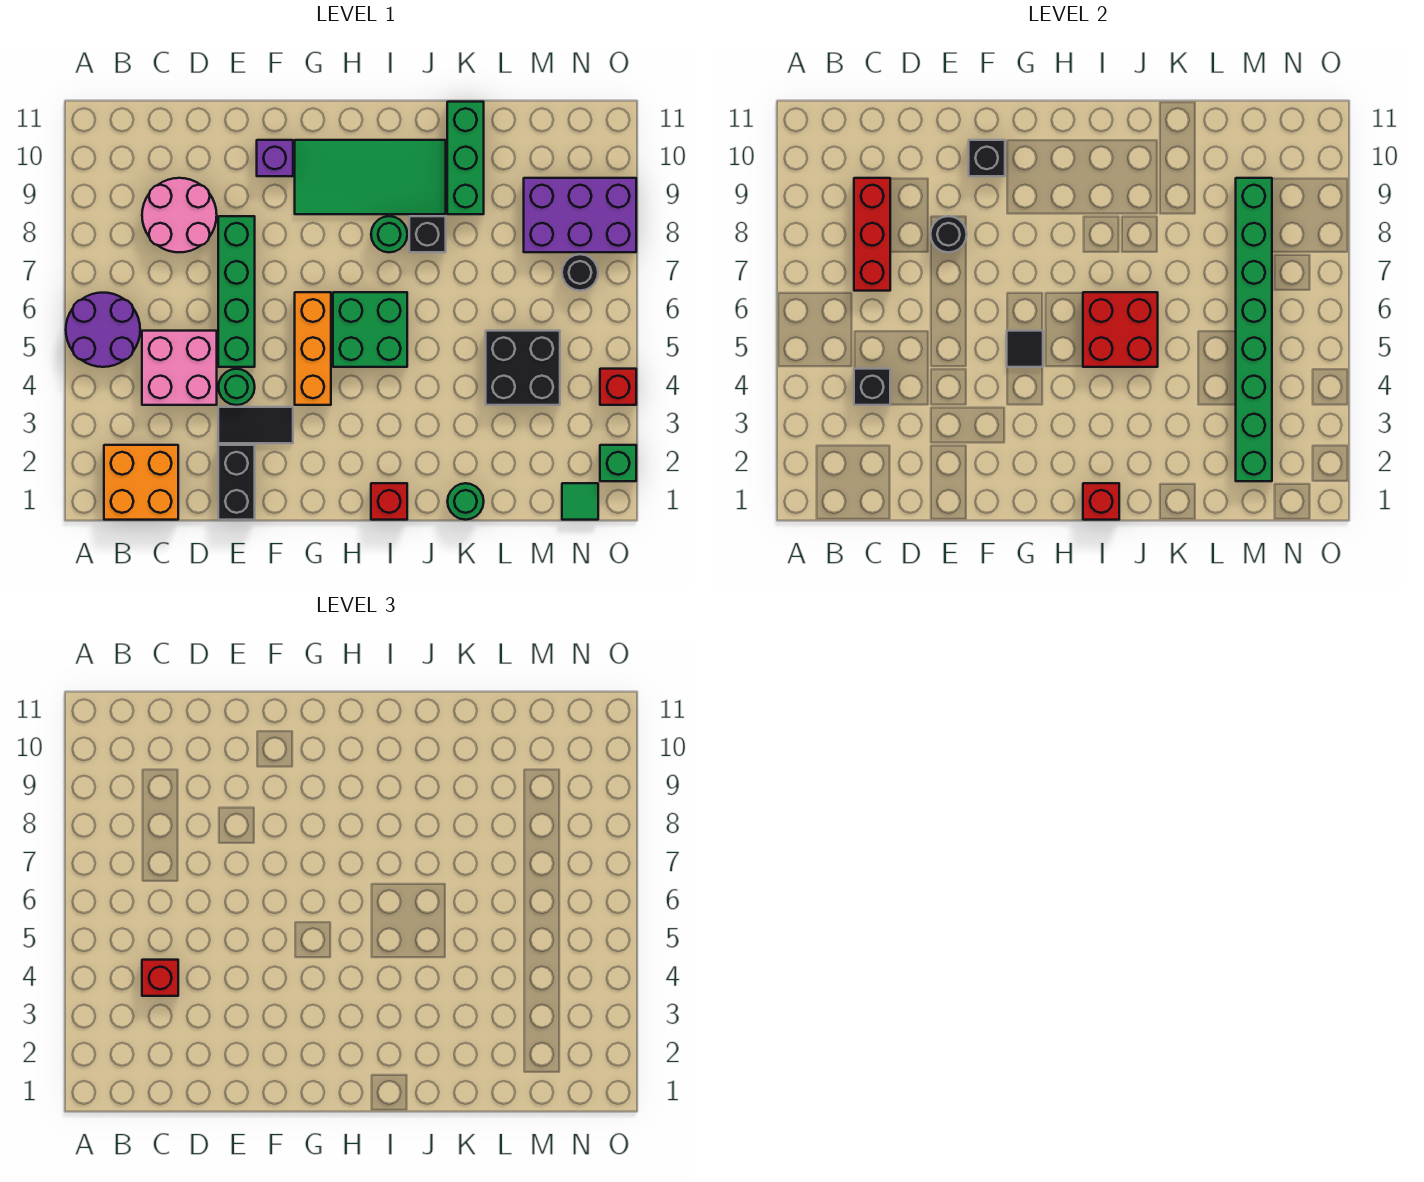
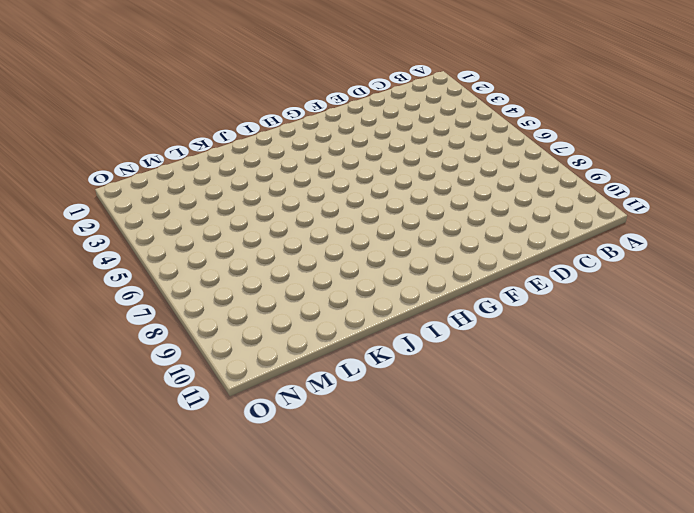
none -> purple 2x2 round brick [66,293,140,367]
none -> orange 2x2 brick [104,445,178,520]
none -> pink 2x2 brick [142,331,217,405]
none -> pink 2x2 round brick [142,178,217,252]

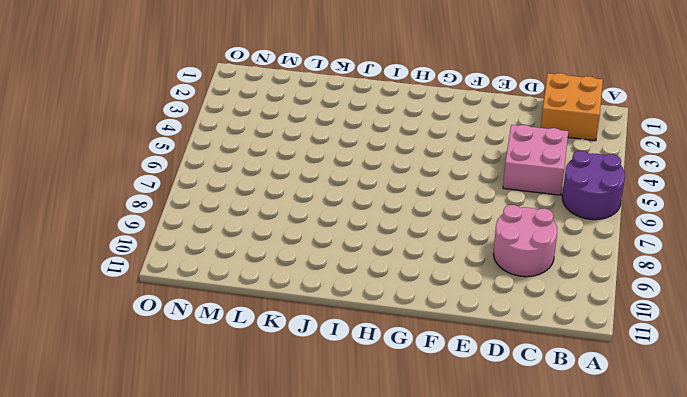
none -> black 1x2 brick [218,445,255,520]
none -> black 1x2 tile [218,407,293,443]
none -> green 1x1 round brick [219,369,255,405]
none -> green 1x4 brick [218,216,255,367]

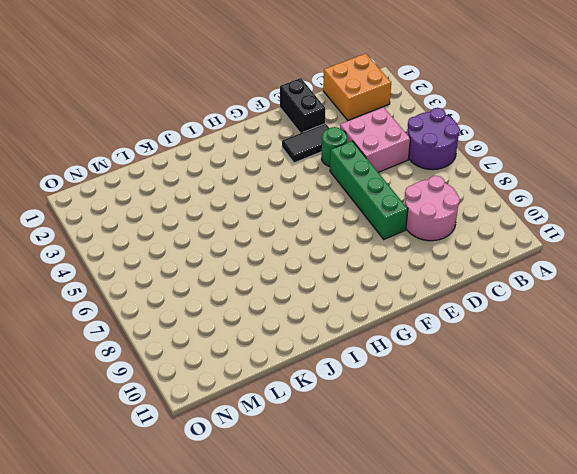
none -> purple 1x1 brick [257,140,293,176]
none -> orange 1x3 brick [295,292,331,405]
none -> green 2x4 tile [295,140,446,214]
none -> green 2x2 brick [333,292,407,367]

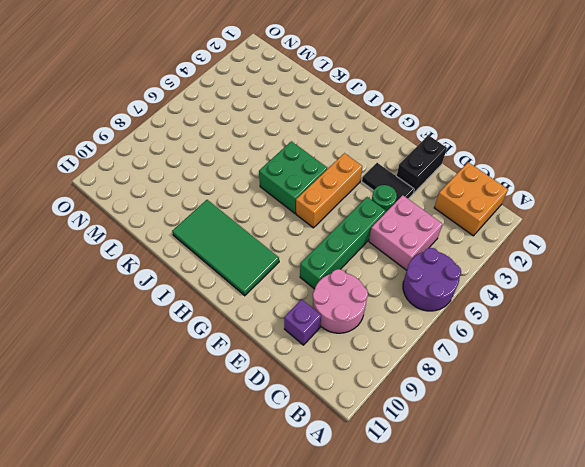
purple 1x1 brick [284,299,321,345] -> purple 1x1 brick moved to [257,140,293,176]
none -> red 1x1 brick [371,483,407,520]
none -> green 1x1 round brick [371,216,407,252]
none -> black 1x1 brick [409,216,446,252]
none -> green 1x1 round brick [447,483,484,520]

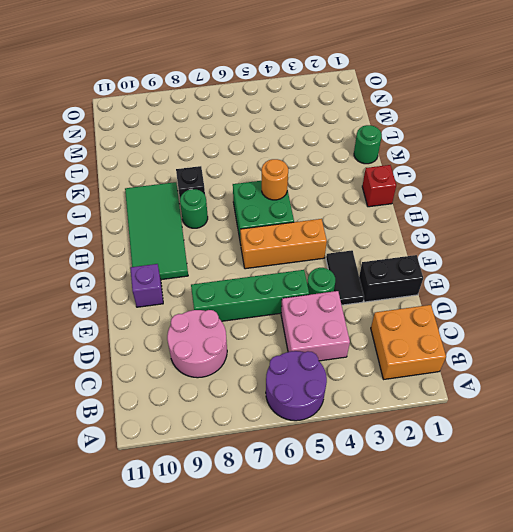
orange 1x1 round brick [262,159,288,200] -> red 2x2 brick [1083,292,1158,367]
none -> green 1x3 brick [447,102,484,214]
none -> black 2x2 brick [486,331,560,405]
none -> purple 2x3 brick [524,178,636,252]
none -> green 1x1 tile [562,483,598,520]

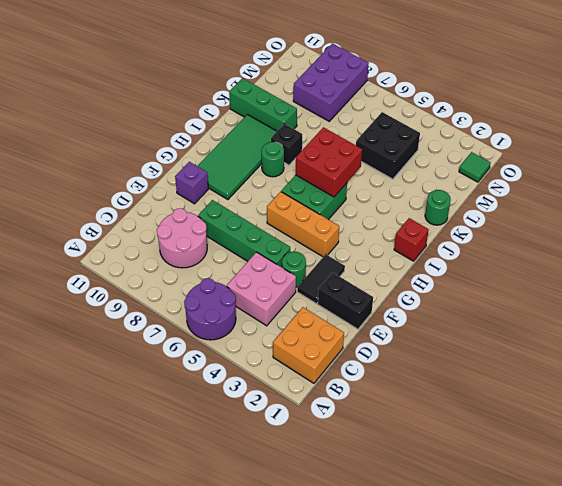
none -> black 1x1 round brick [562,254,598,291]
none -> green 1x1 brick [600,445,636,481]
none -> red 1x1 brick [600,369,636,405]
none -> black 1x1 brick [854,369,890,405]

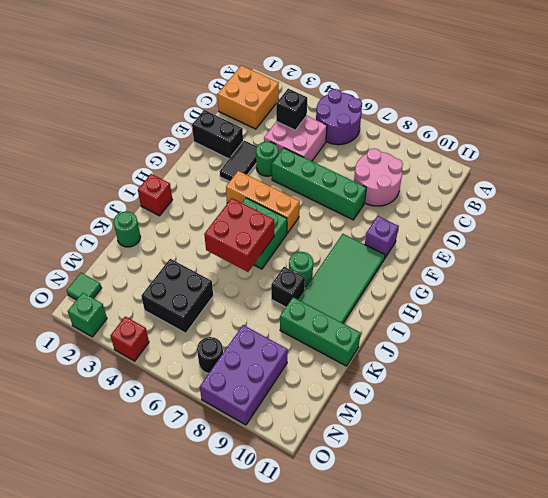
none -> red 1x3 brick [854,178,890,291]
none -> black 1x1 round brick [930,216,967,252]
none -> black 1x1 brick [969,140,1005,176]
none -> black 1x1 tile [1007,331,1043,367]

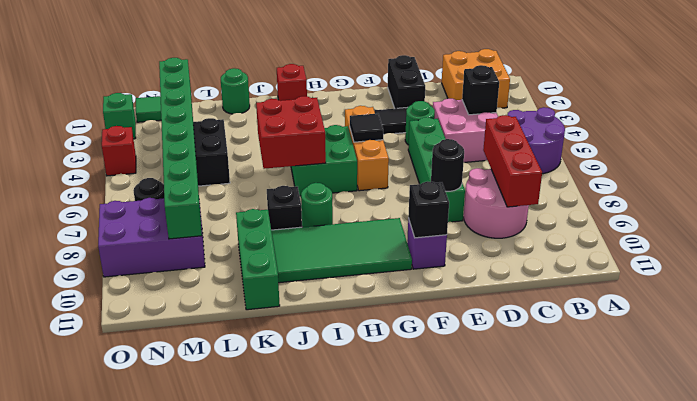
none -> red 1x1 brick [1083,483,1119,520]
none -> red 1x1 brick [142,960,178,996]

